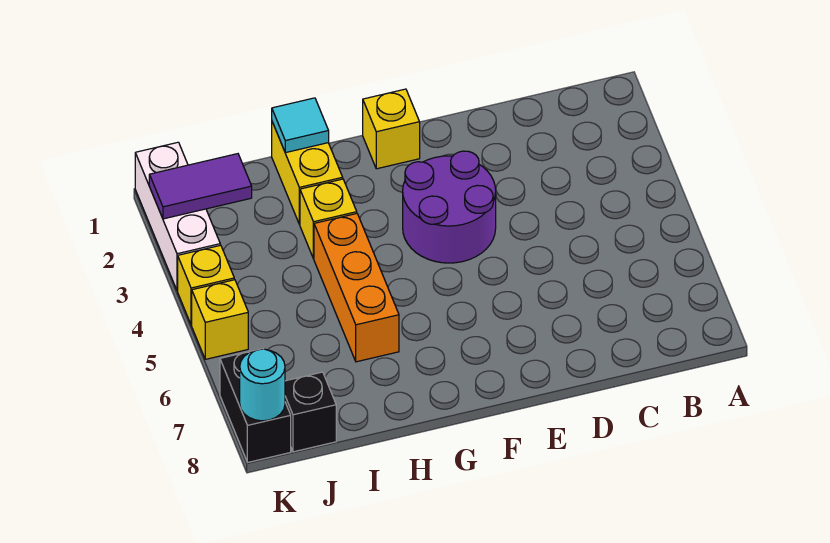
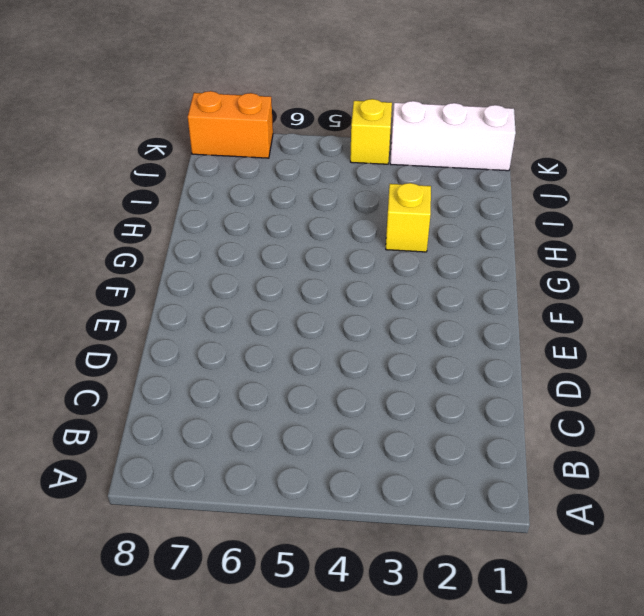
orange 1x2 brick [188,91,273,158] -> black 1x2 brick [220,349,291,462]
none -> purple 2x2 round brick [403,151,496,263]
none -> yellow 1x1 brick [363,89,420,169]
none -> yellow 1x2 brick [272,122,343,224]

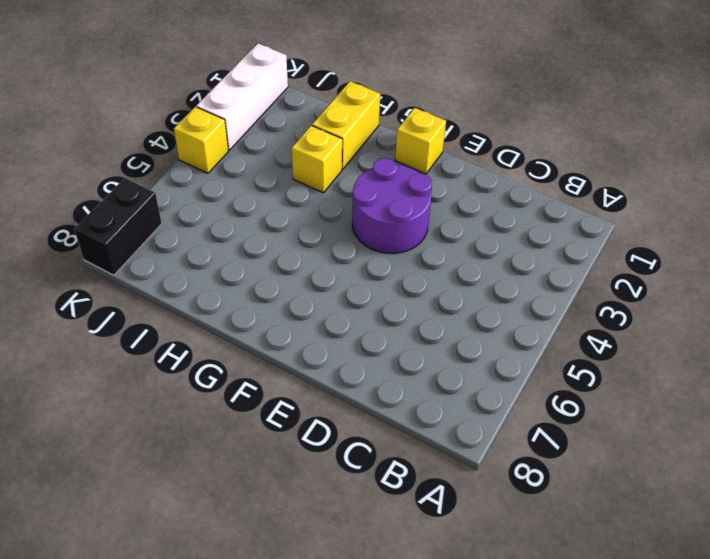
none -> orange 1x3 brick [314,214,399,362]
none -> black 1x1 brick [285,372,336,452]
none -> yellow 1x1 brick [192,280,248,359]

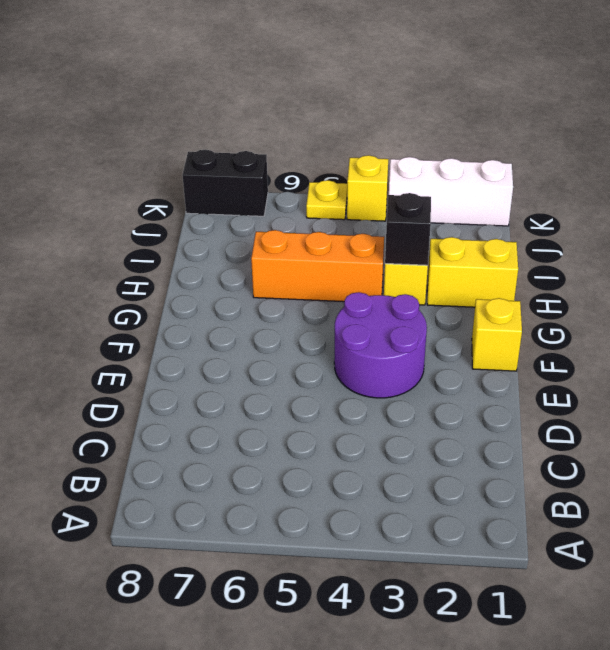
black 1x1 brick [385,193,431,265] -> black 1x1 brick moved to [285,372,336,452]
yellow 1x1 plate [306,180,347,220] -> yellow 1x1 brick [192,280,248,359]
none -> cyan 1x1 tile [272,98,329,153]
none -> purple 1x2 tile [149,154,252,219]
none -> cyan 1x1 round brick [240,349,285,421]

